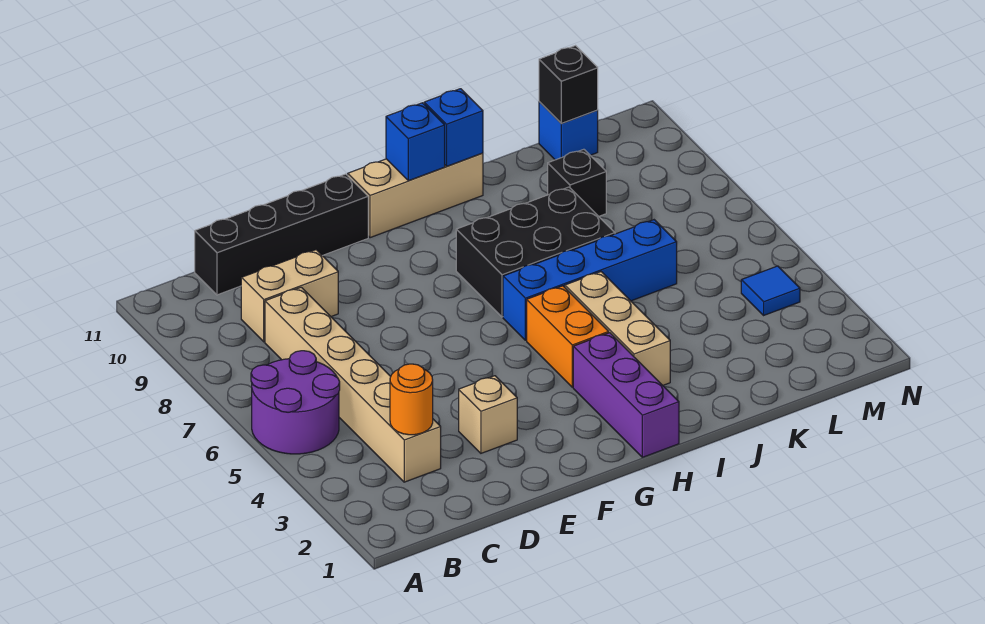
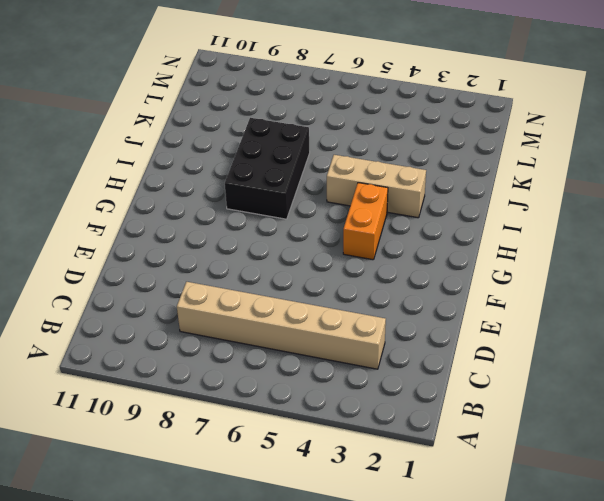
orange 1x2 brick [343,183,388,260] -> orange 1x2 brick turned to [527,286,609,387]
none -> purple 2x2 round brick [251,351,340,454]
none -> tan 1x2 brick [241,250,338,342]
none -> black 1x4 brick [195,174,368,295]

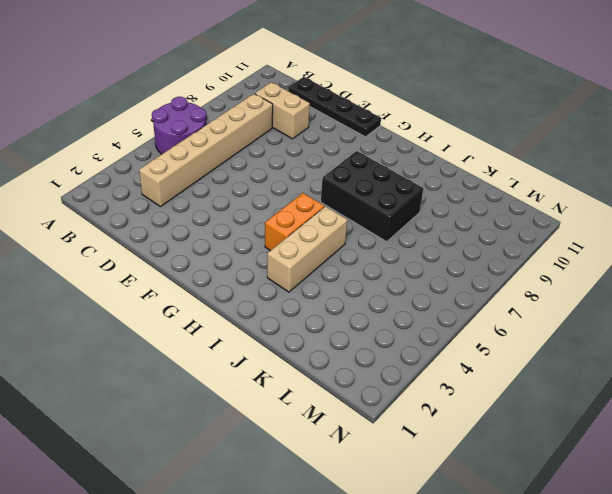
black 1x4 plate [288,77,381,137] -> black 1x4 brick [195,174,368,295]
none -> tan 1x1 brick [459,376,517,453]
none -> tan 1x3 brick [348,153,483,238]
none -> purple 1x3 brick [573,333,679,457]

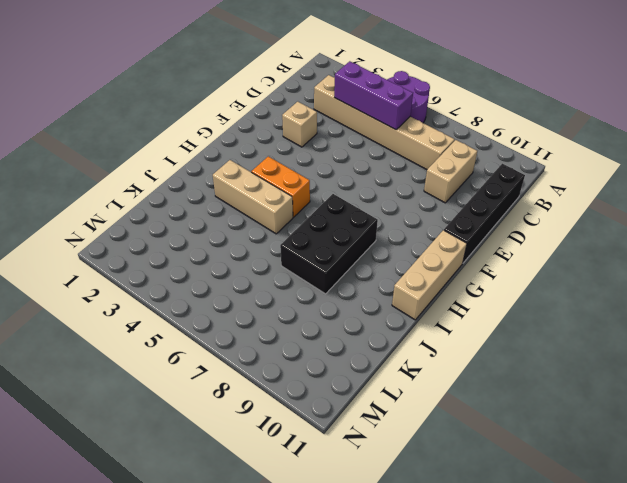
purple 1x3 brick [334,61,413,130] -> purple 1x3 brick moved to [573,333,679,457]
none -> blue 1x4 brick [503,220,677,340]
none -> black 1x1 brick [548,149,606,216]
none -> blue 1x1 brick [539,102,598,160]

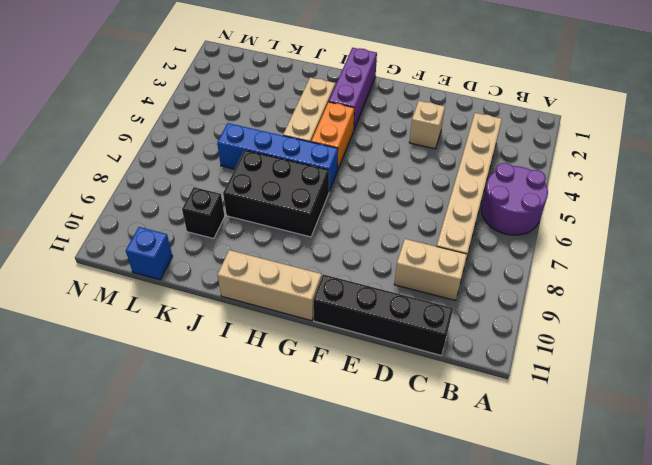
none -> blue 1x1 tile [741,266,800,315]
none -> orange 1x1 round brick [390,364,433,435]
none -> blue 1x1 brick [386,103,445,181]

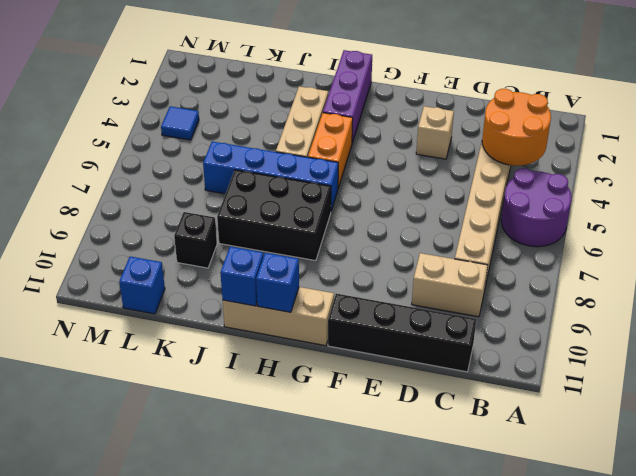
orange 2x2 round brick [482,89,551,166] -> orange 1x1 round brick [390,364,433,435]
none -> black 1x1 brick [539,46,598,124]

